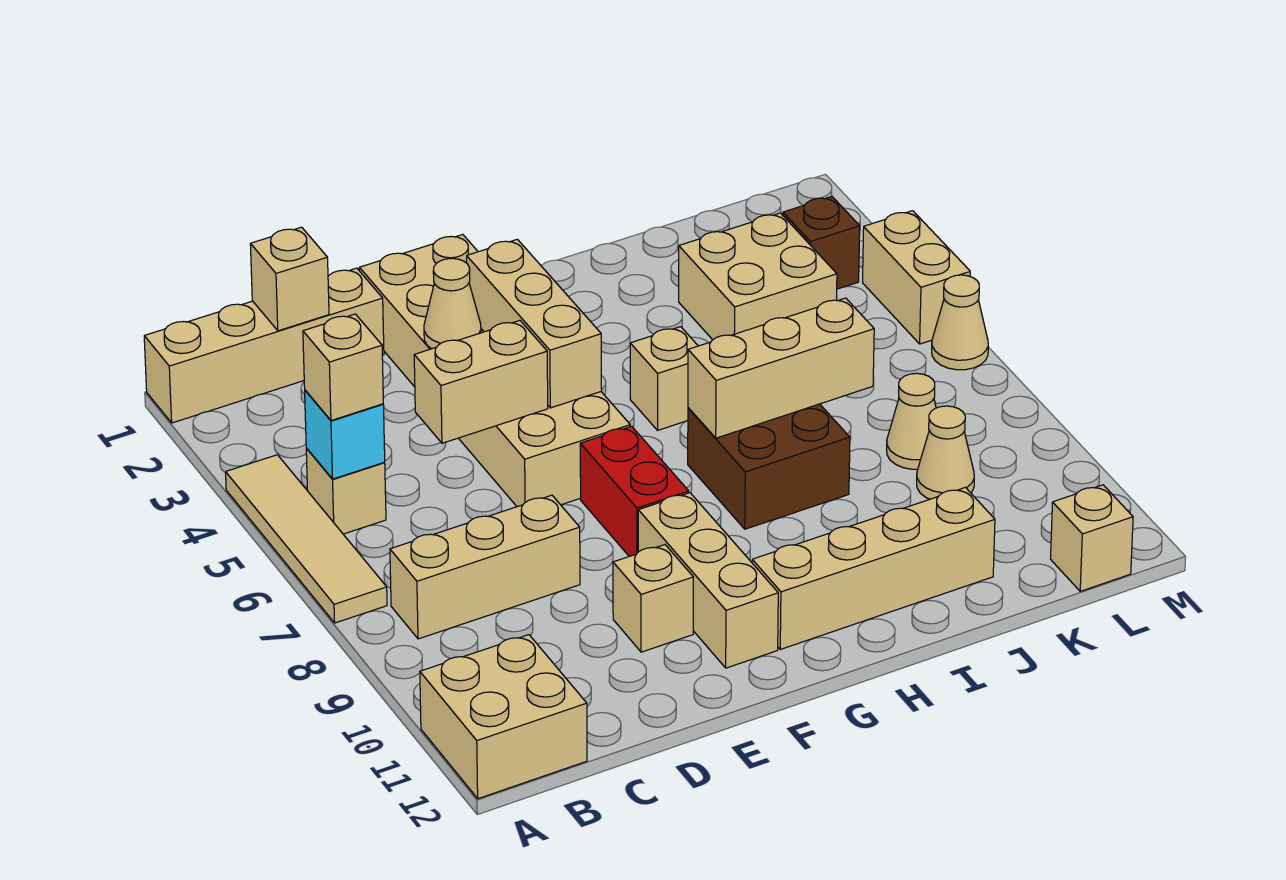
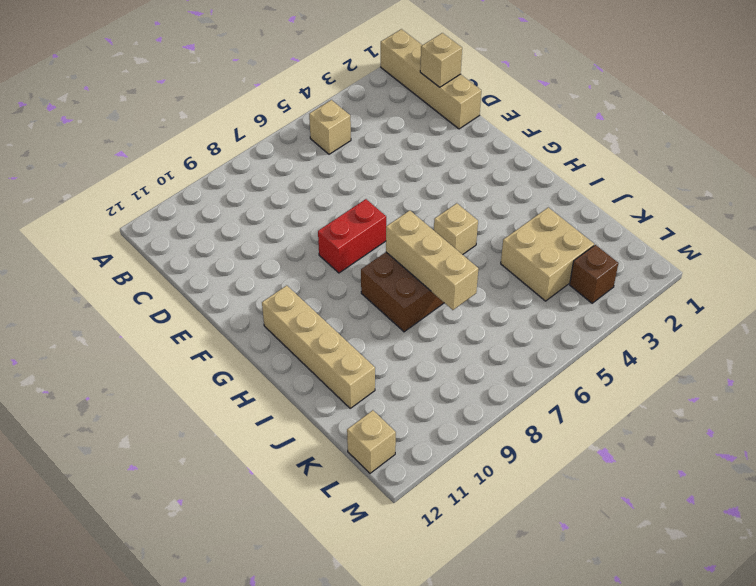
none -> tan 1x4 tile [226,455,387,623]
none -> tan 2x2 brick [420,635,587,799]
none -> tan 1x3 brick [390,495,580,639]

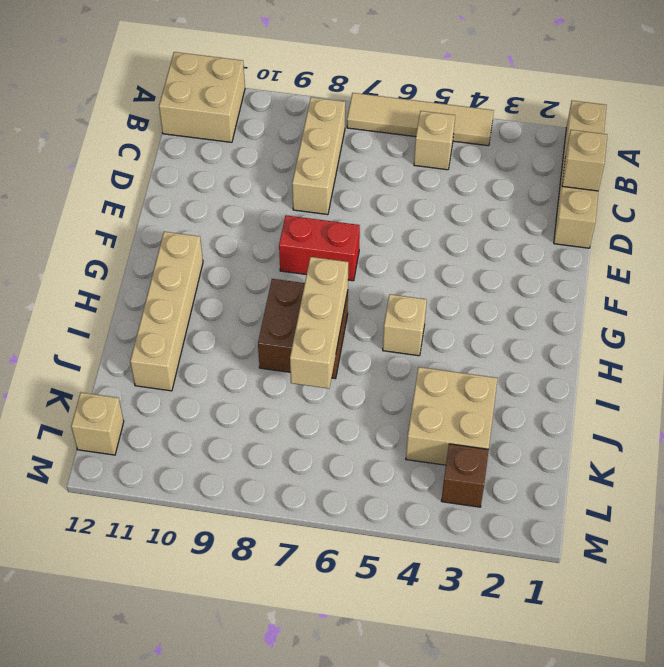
none -> tan 2x6 brick [359,235,630,507]
none -> tan 1x1 brick [613,545,693,652]
none -> tan 1x3 brick [638,493,778,668]

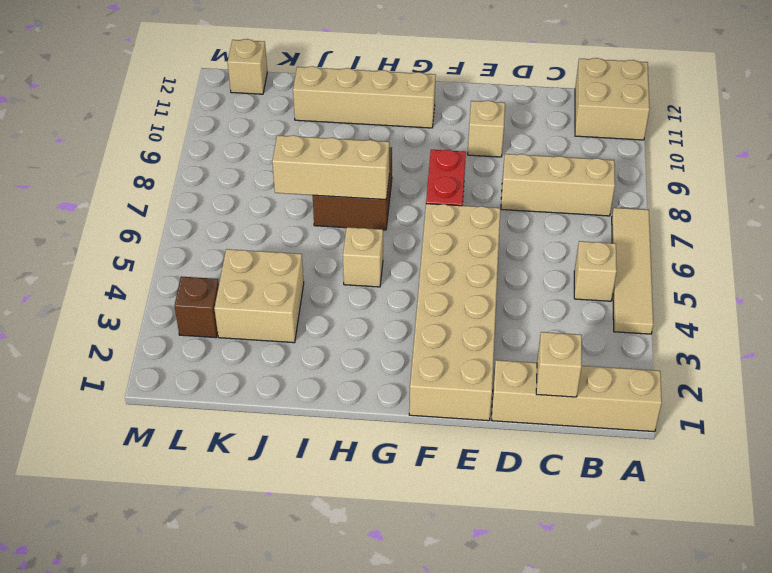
none -> tan 1x3 brick [638,493,778,668]
none -> tan 1x1 cone [887,373,936,469]
none -> tan 1x1 cone [917,406,974,499]

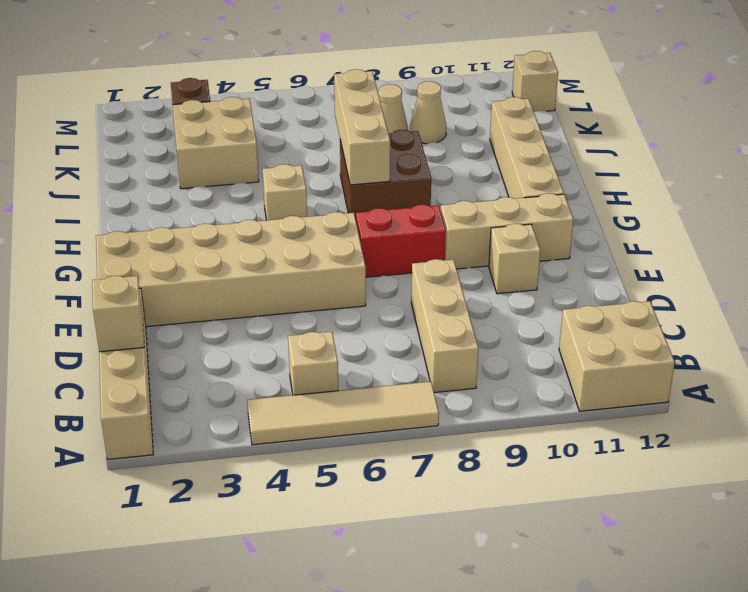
none -> tan 1x2 brick [863,211,970,344]
none -> tan 1x1 cone [932,275,988,370]
none -> cyan 1x1 brick [305,390,385,479]

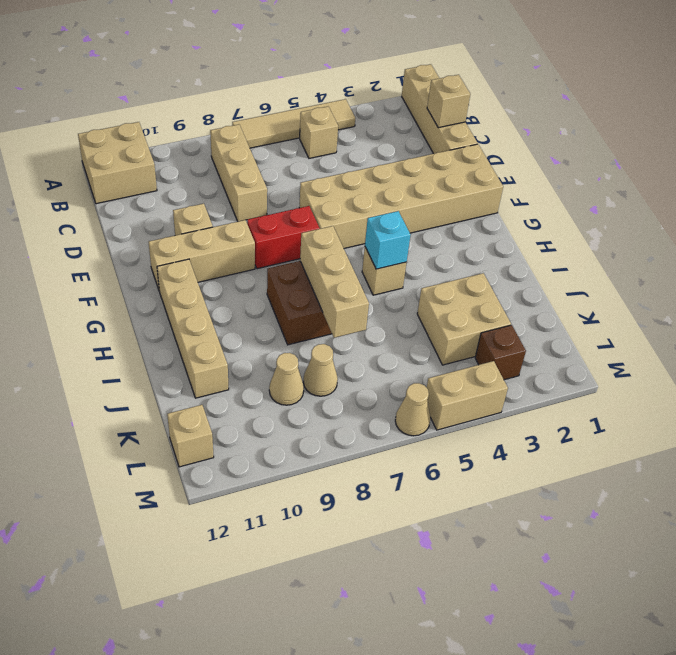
cyan 1x1 brick [365,211,410,269] -> cyan 1x1 brick moved to [305,390,385,479]
none -> tan 1x2 brick [414,321,548,443]
none -> tan 1x1 cone [424,258,481,349]
none -> tan 1x3 brick [467,239,602,408]

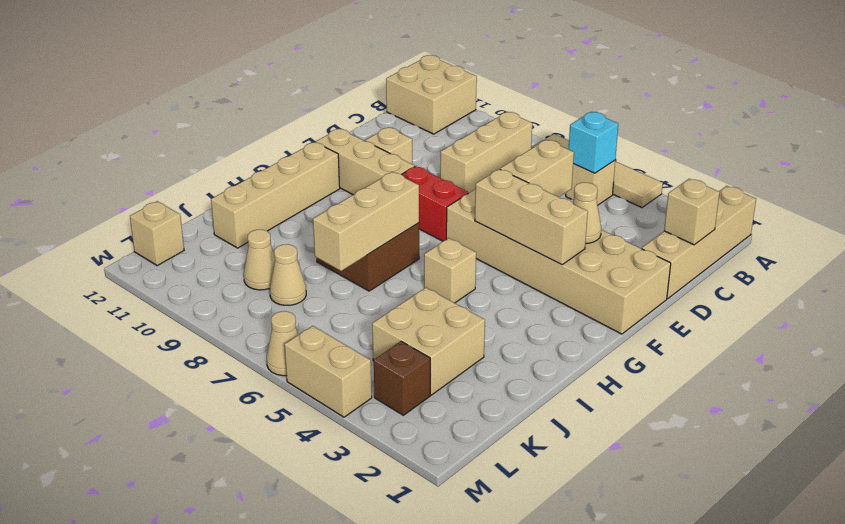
none -> tan 1x1 brick [303,314,383,421]

